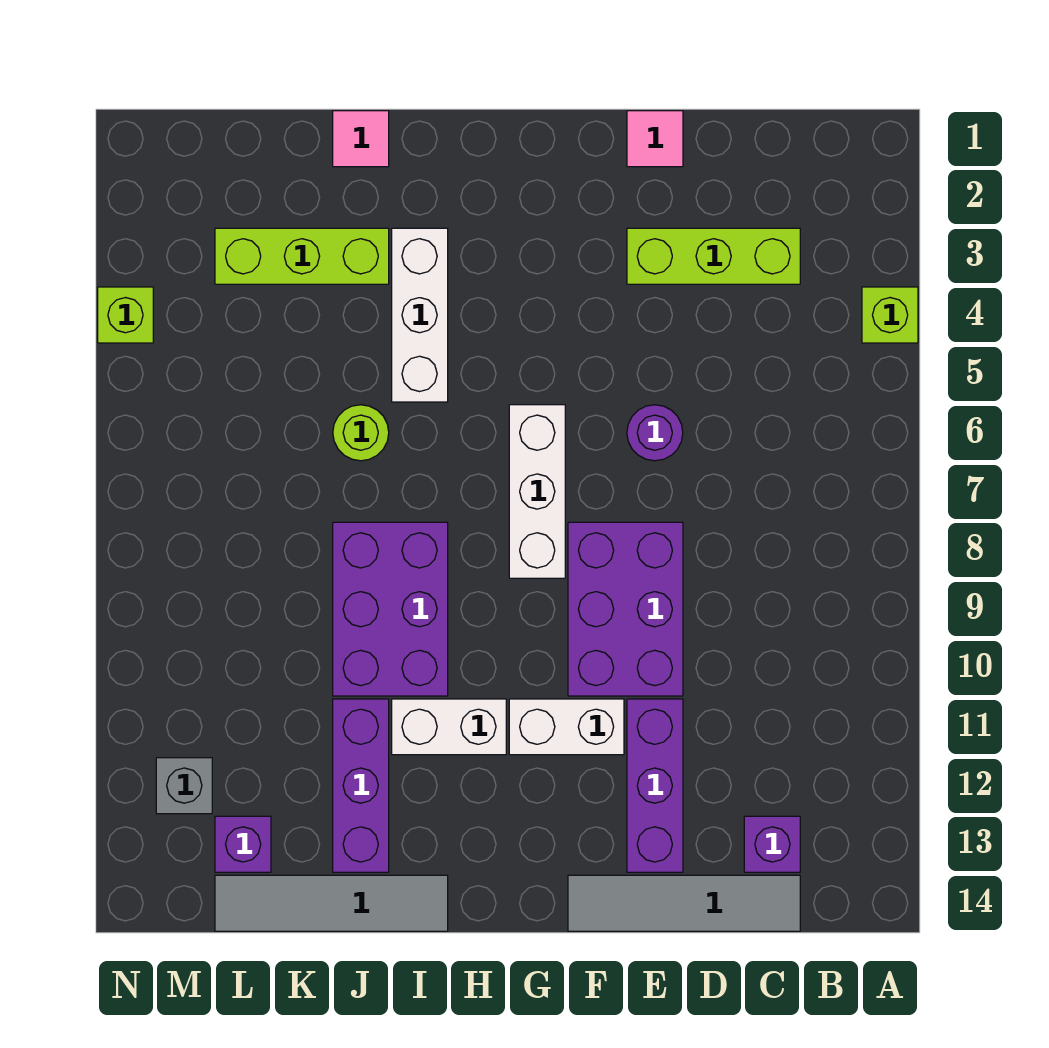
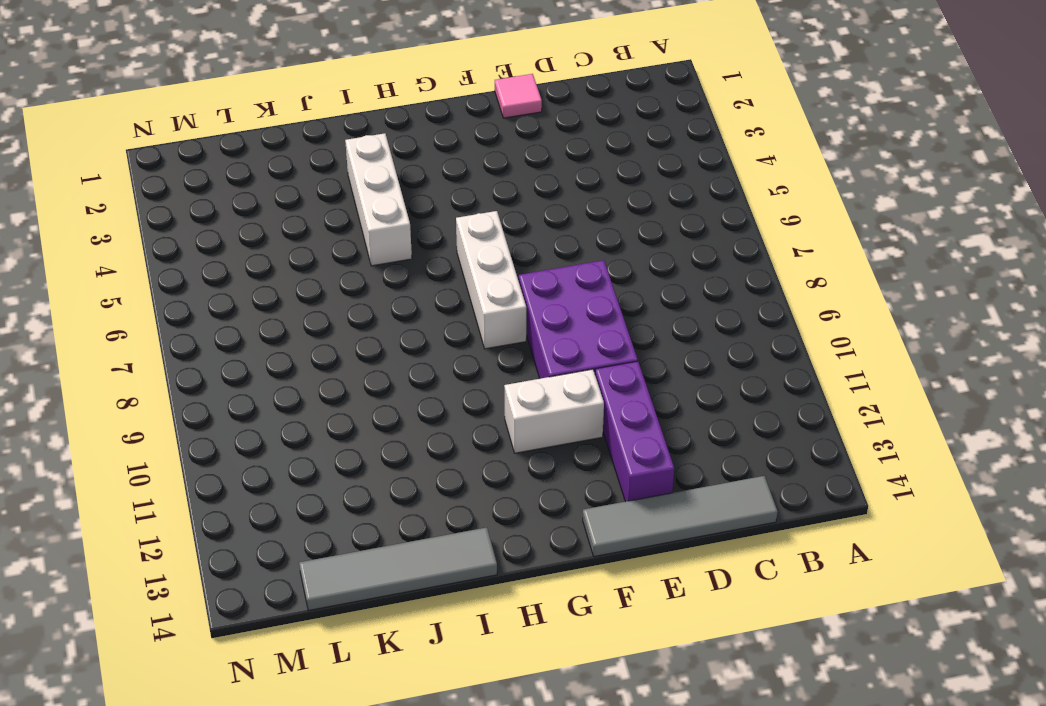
none -> lime 1x1 brick [862,287,918,343]
none -> lime 1x3 brick [627,228,800,284]
none -> purple 1x1 brick [744,816,800,872]

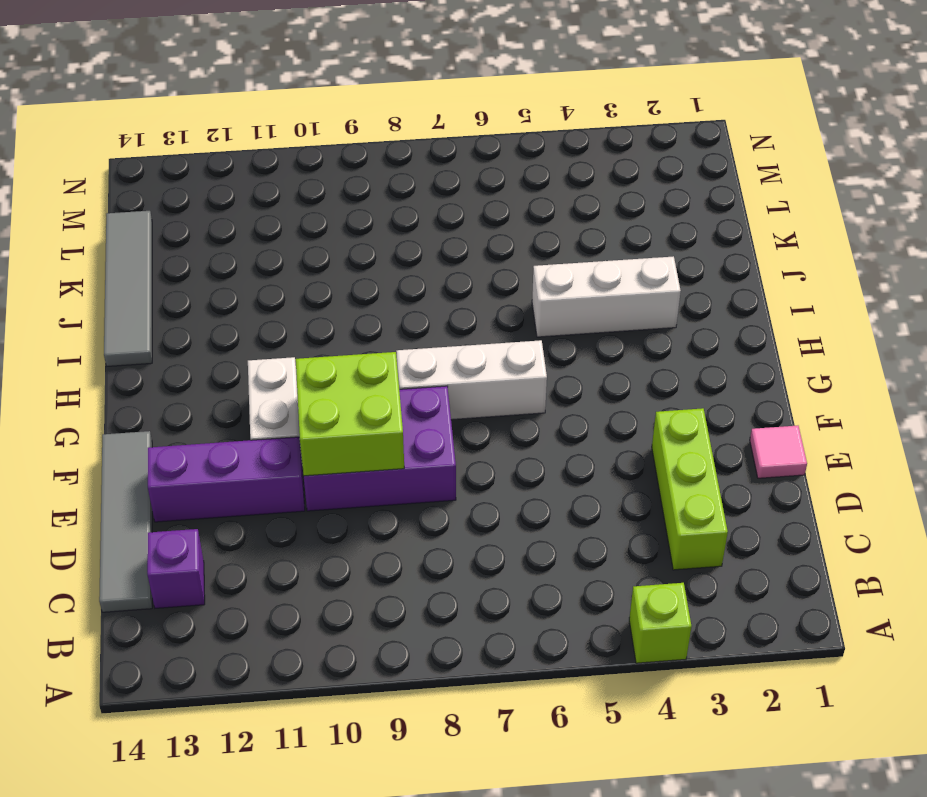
lime 2x2 brick [296,352,404,476] -> none
none -> purple 1x1 round brick [627,405,683,461]
none -> white 1x2 brick [392,699,506,755]
none -> purple 2x3 brick [333,522,448,696]

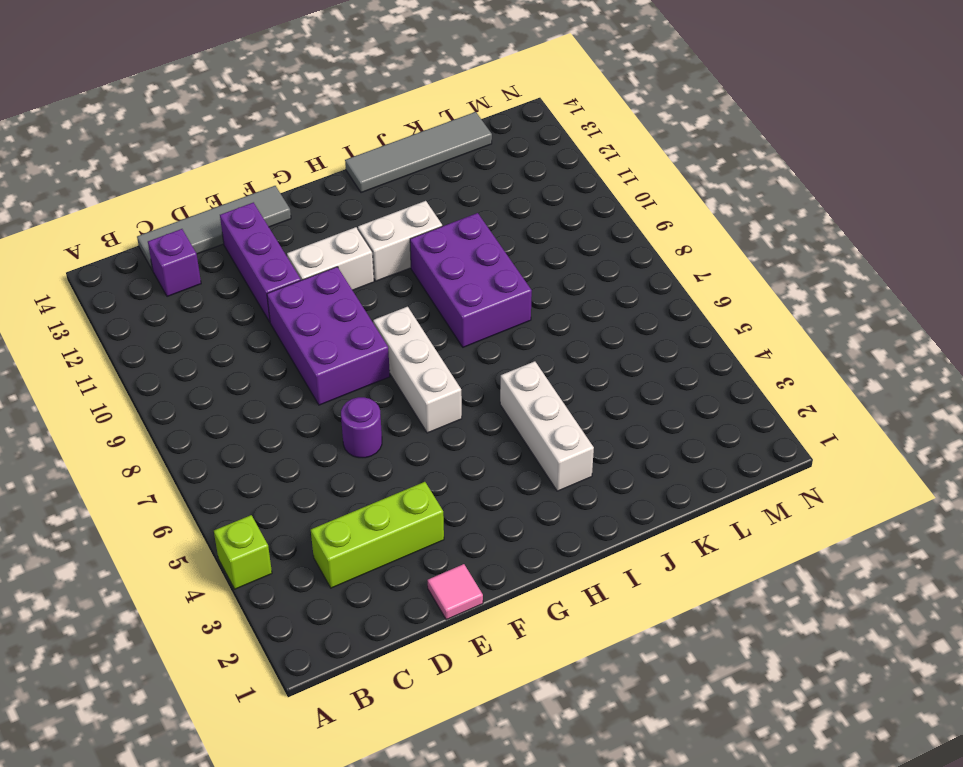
none -> pink 1x1 tile [333,111,389,167]
none -> lime 1x3 brick [215,228,389,284]
none -> lime 1x1 round brick [333,405,389,461]

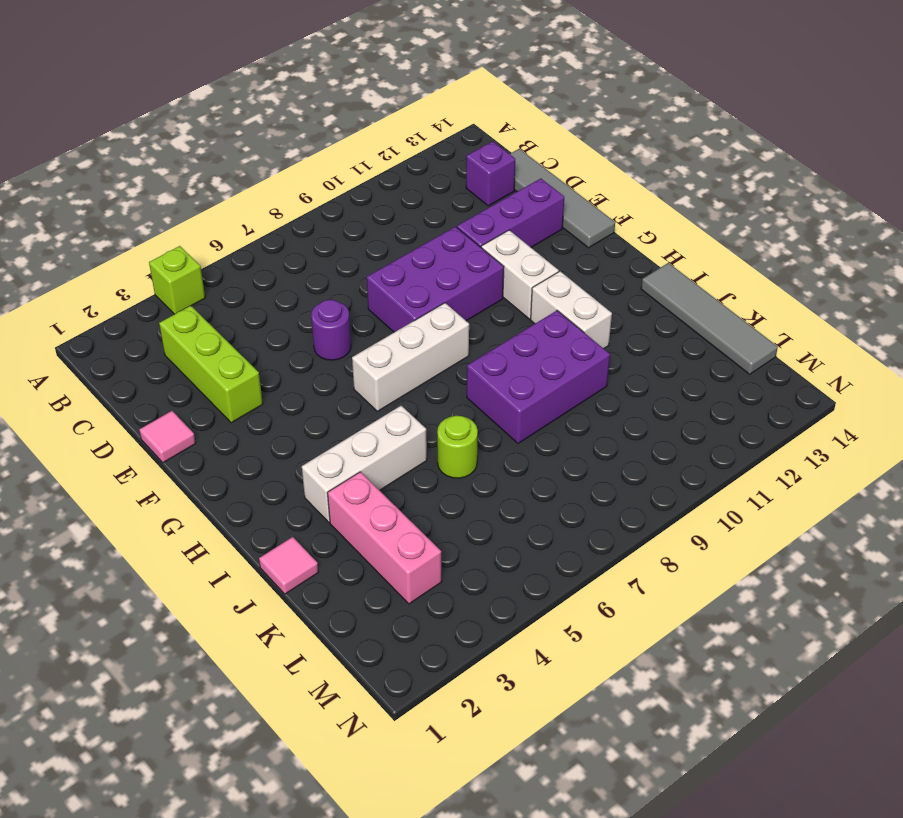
pink 1x3 brick [328,472,442,604] -> lime 1x3 brick [215,228,389,284]
none -> purple 1x3 brick [333,699,389,872]
none -> purple 1x1 brick [215,816,271,872]
none -> grey 1x1 brick [156,758,212,814]

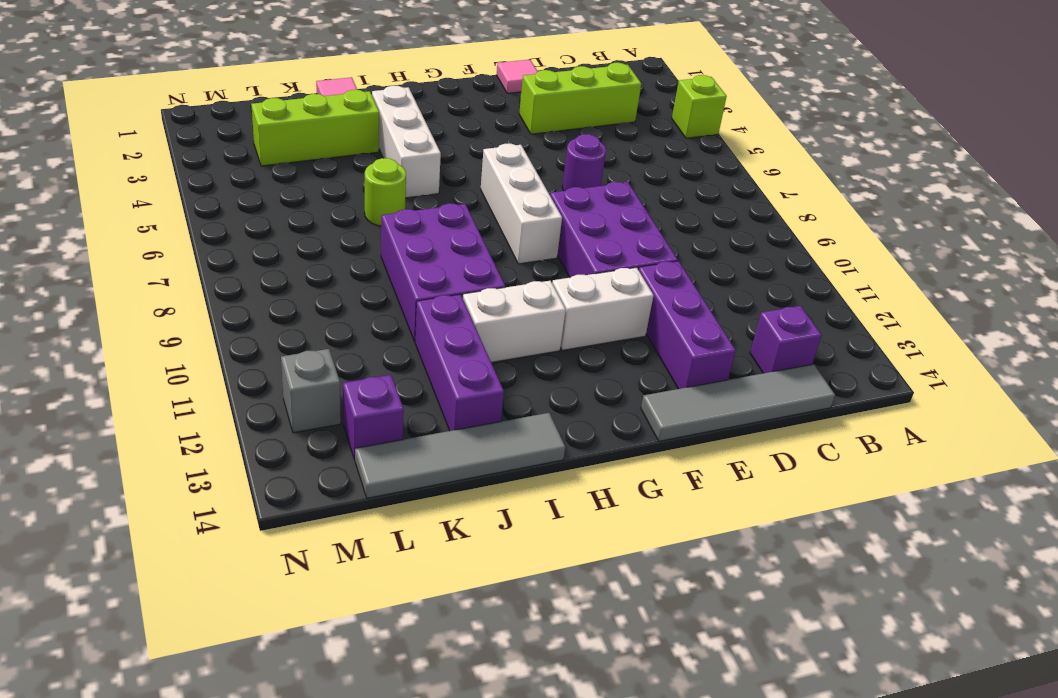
none -> lime 1x1 brick [98,287,153,343]

